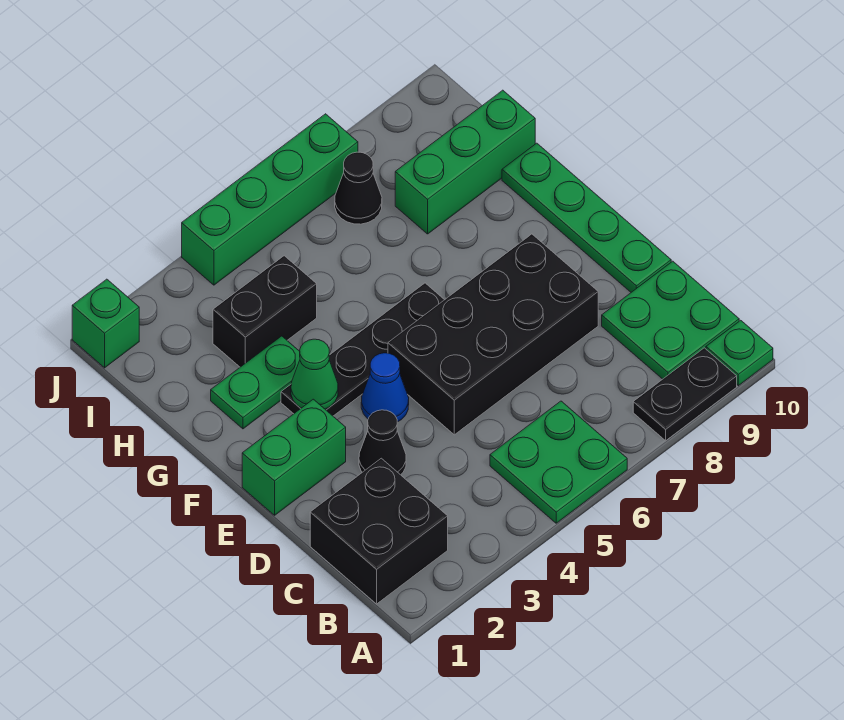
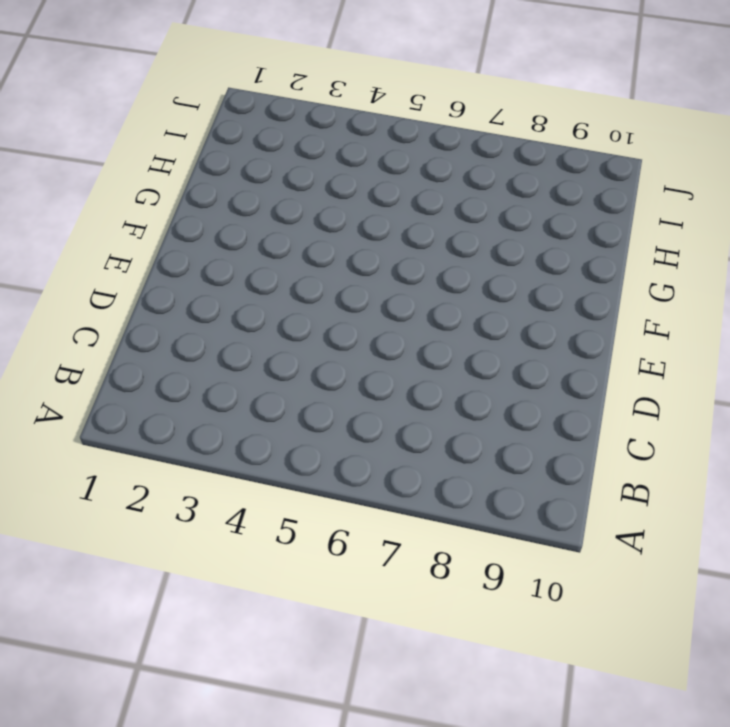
none -> green 2x2 plate [490,401,627,523]
none -> black 1x2 plate [633,348,737,441]
none -> green 1x1 plate [706,320,773,386]

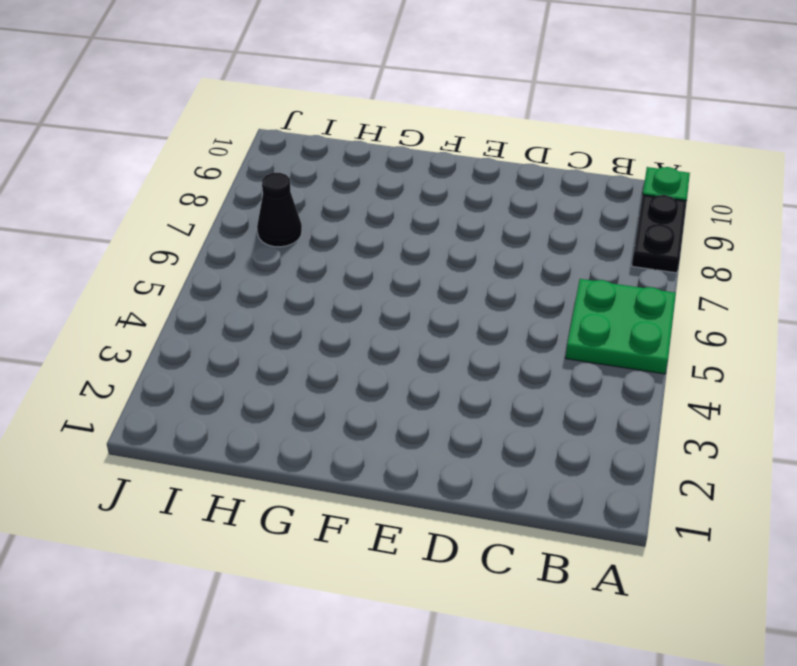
none -> black 2x2 brick [310,458,448,604]
none -> green 2x2 plate [602,261,739,379]
none -> black 1x1 cone [359,410,406,475]

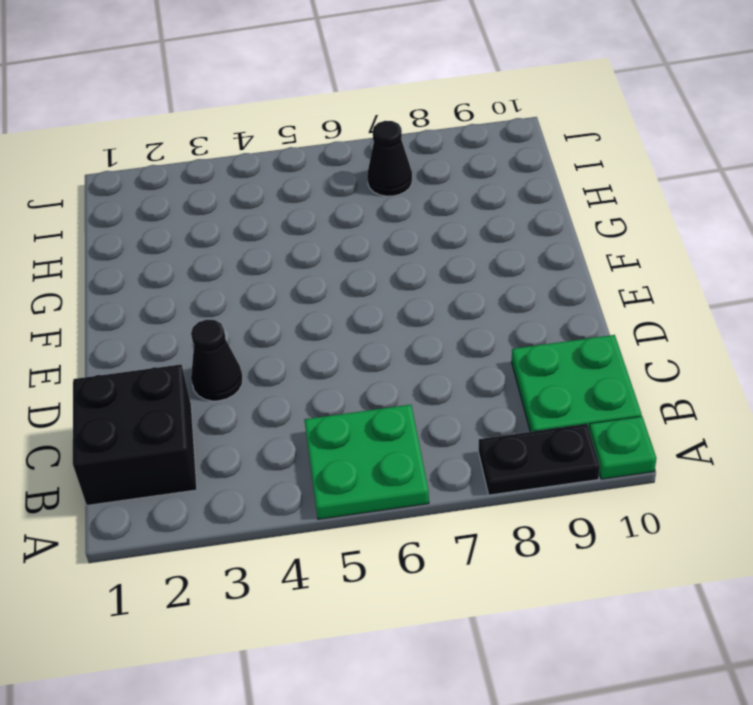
none -> black 2x4 brick [388,234,598,435]
none -> green 1x4 plate [502,143,671,292]
none -> green 1x2 brick [242,399,346,515]

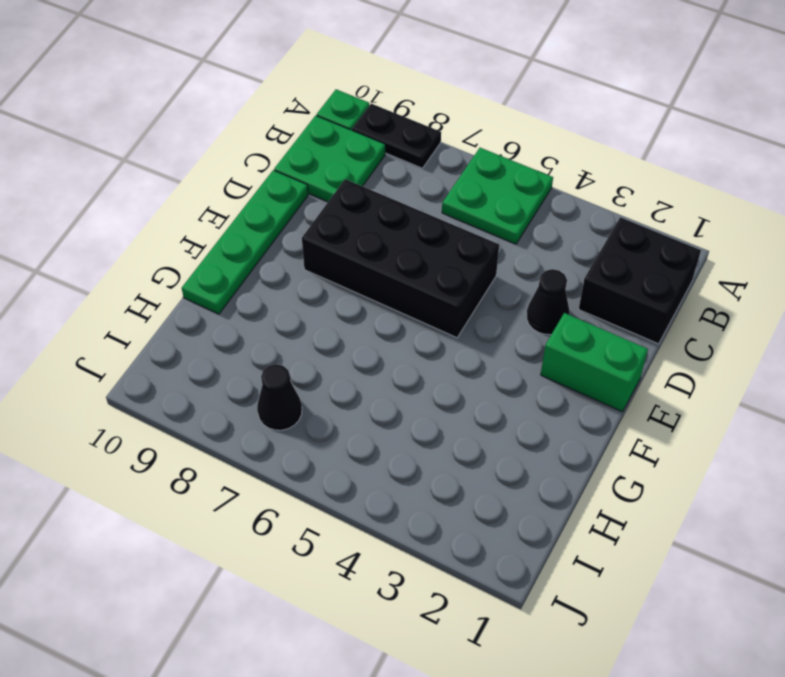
none -> blue 1x1 cone [361,353,409,422]
none -> black 1x4 plate [281,283,444,416]
none -> green 1x2 plate [211,336,300,429]

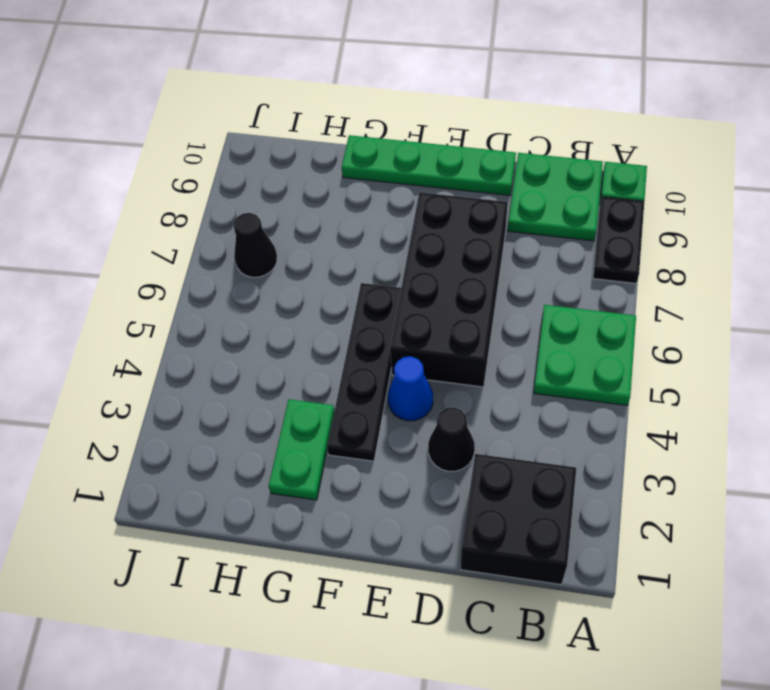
none -> green 1x2 brick [242,399,346,515]
none -> black 1x2 brick [213,256,317,367]
none -> green 1x3 brick [395,90,535,234]

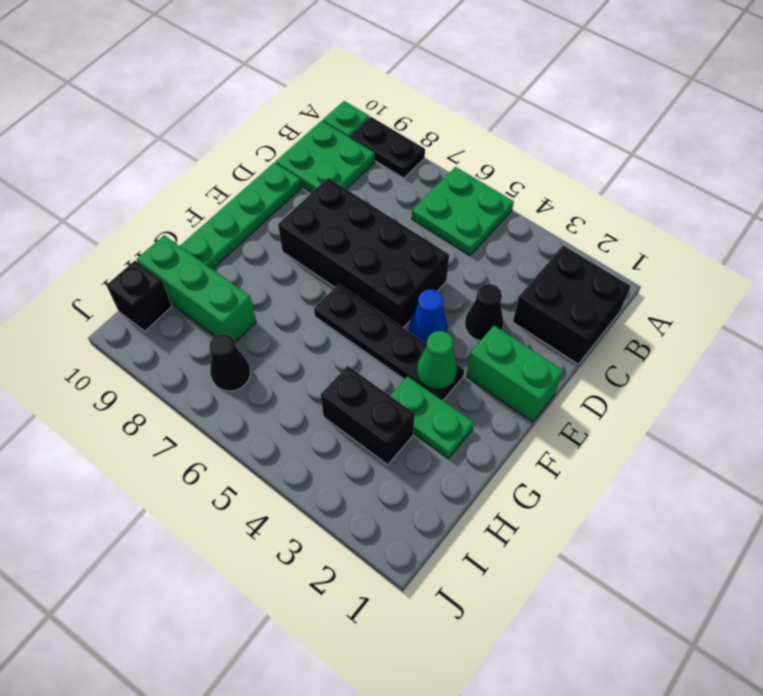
black 1x1 brick [106,261,172,331] -> none
none -> green 1x1 brick [72,279,139,368]
none -> green 1x4 brick [182,114,358,285]

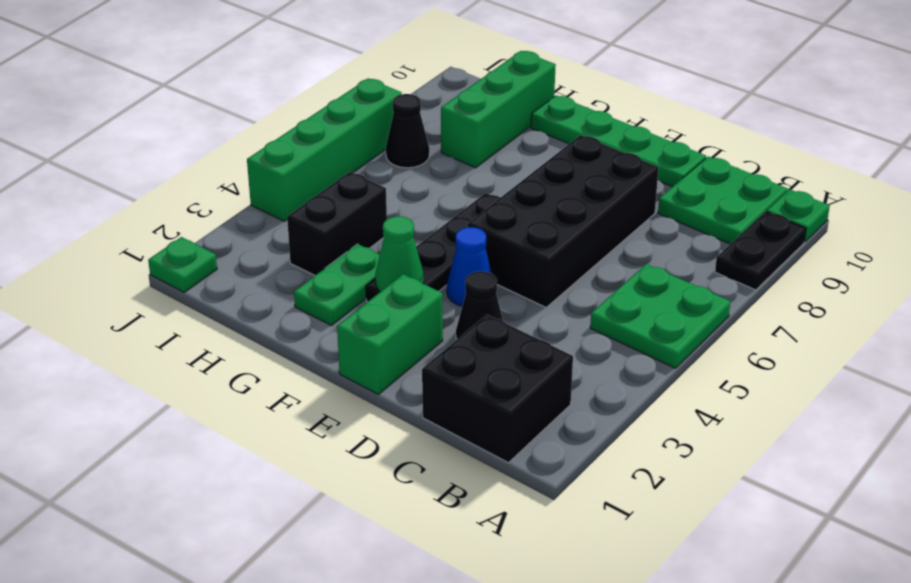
green 1x1 plate [148,237,217,292] -> green 1x1 brick [72,279,139,368]

